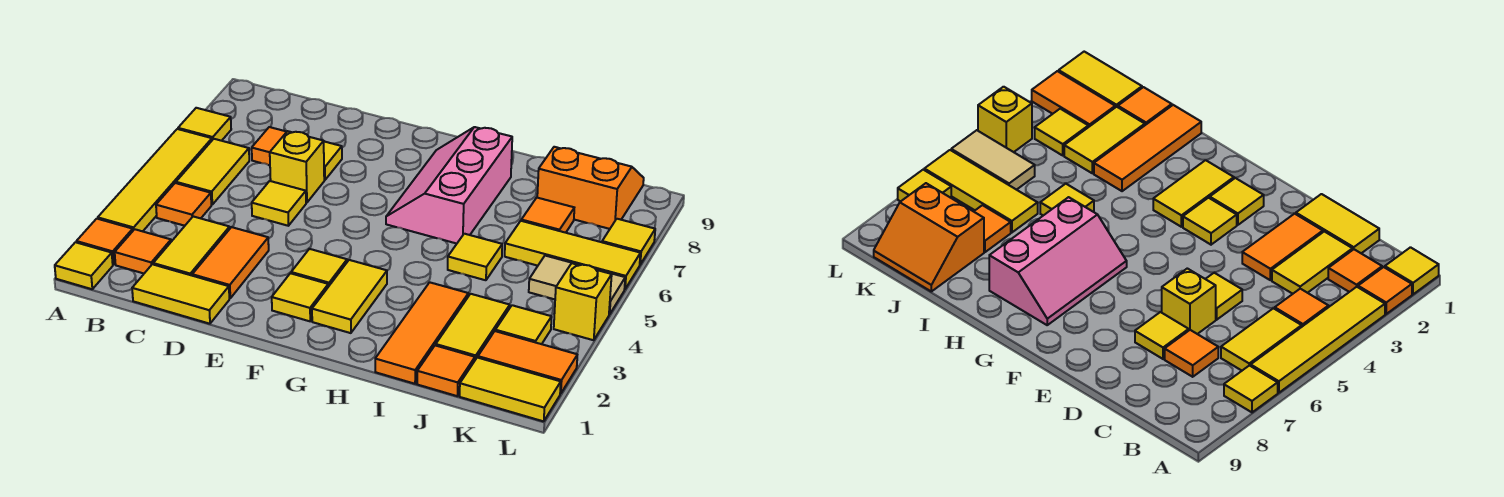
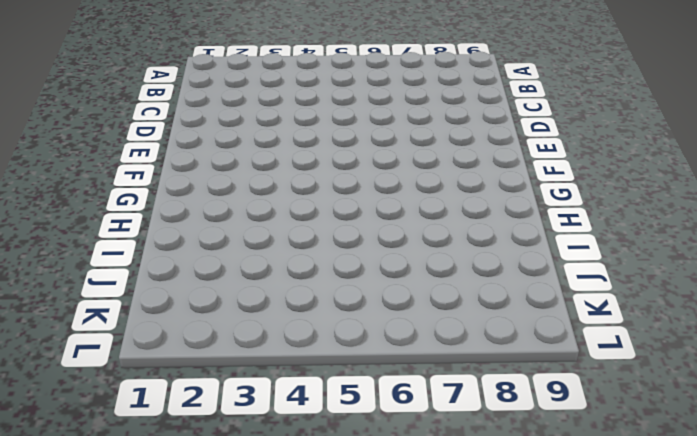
none -> yellow 1x1 tile [55,242,113,289]
none -> orange 1x1 tile [76,219,133,265]
none -> yellow 1x4 tile [98,129,212,231]
none -> yellow 1x1 tile [178,108,231,141]

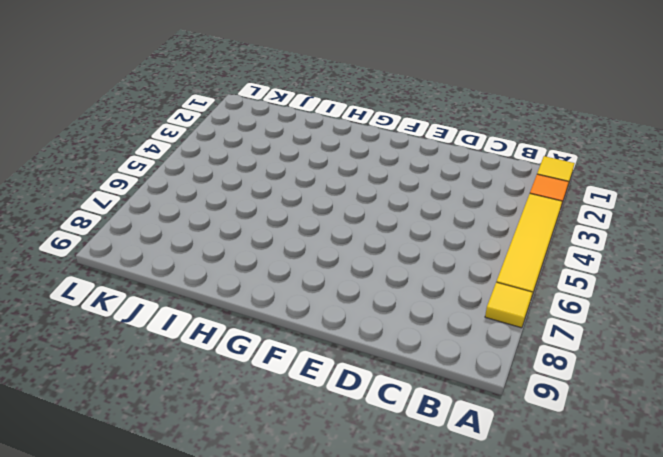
none -> orange 1x1 tile [115,229,171,273]
none -> orange 1x1 tile [156,183,211,226]
none -> yellow 1x2 tile [176,139,249,205]
none -> yellow 1x2 tile [132,264,229,324]

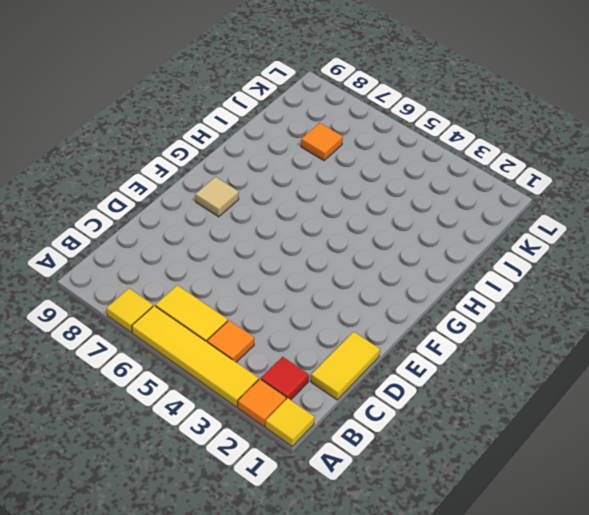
red 1x1 tile [261,357,309,400] -> orange 1x1 tile [115,229,171,273]
tan 1x1 tile [195,177,239,217] -> none
none -> yellow 1x2 tile [153,216,230,275]
none -> orange 1x1 tile [252,127,286,165]
none -> orange 1x2 tile [192,227,269,298]
none -> yellow 1x1 tile [252,181,306,226]

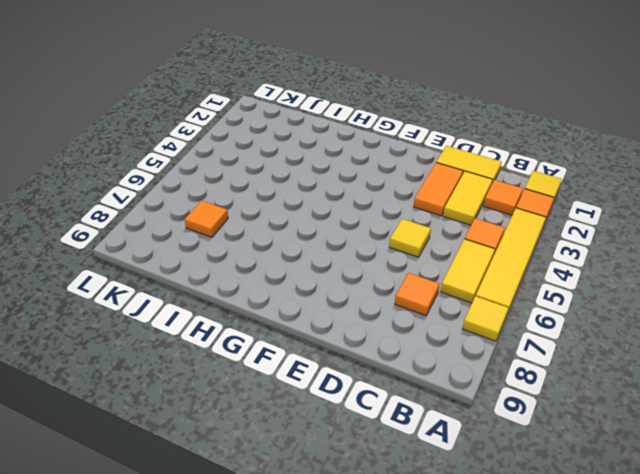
none -> yellow 1x1 brick [270,131,324,203]
none -> yellow 1x1 tile [324,141,342,180]
none -> yellow 1x1 tile [272,273,328,321]
none -> yellow 1x1 tile [291,249,347,287]

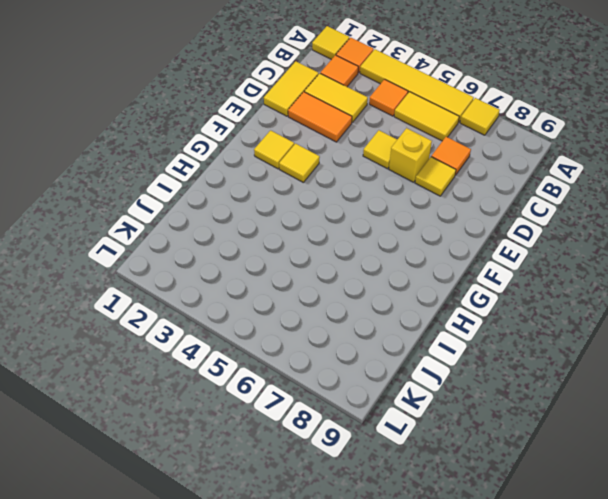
none -> yellow 1x2 tile [312,260,387,333]
none -> pink 2x3 slope [386,127,512,244]
none -> orange 1x3 tile [375,282,468,384]
none -> yellow 1x1 tile [448,234,502,280]

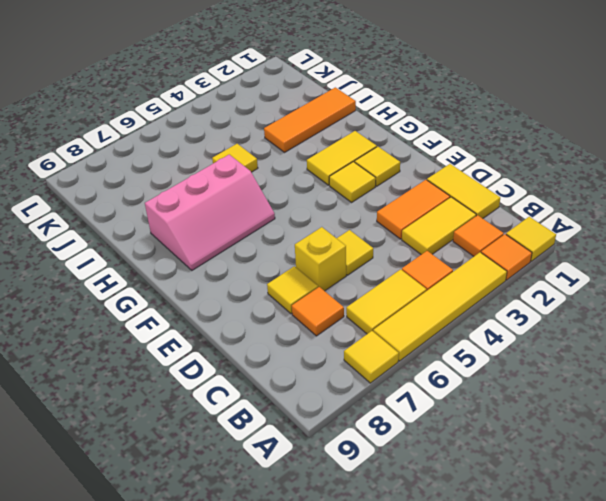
none -> orange 1x1 tile [417,345,475,396]
none -> yellow 1x2 tile [436,294,510,360]
none -> yellow 1x3 tile [505,221,640,289]
none -> orange 1x1 tile [521,198,574,233]

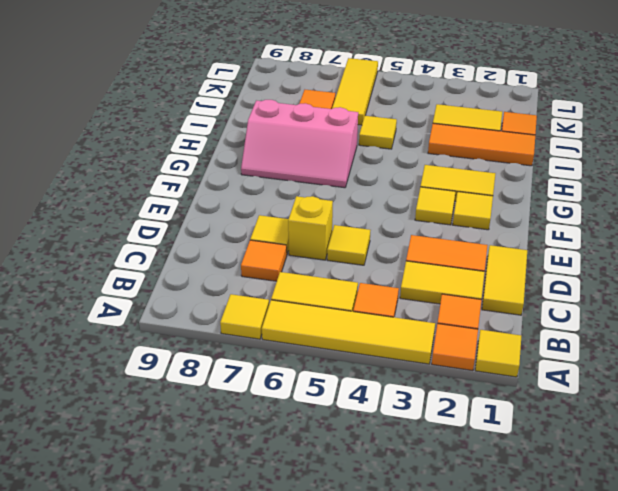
none -> orange 2x2 slope [537,147,644,229]
none -> yellow 1x2 tile [460,358,561,421]
none -> orange 1x2 tile [478,331,577,394]
none -> yellow 1x1 tile [495,305,552,344]

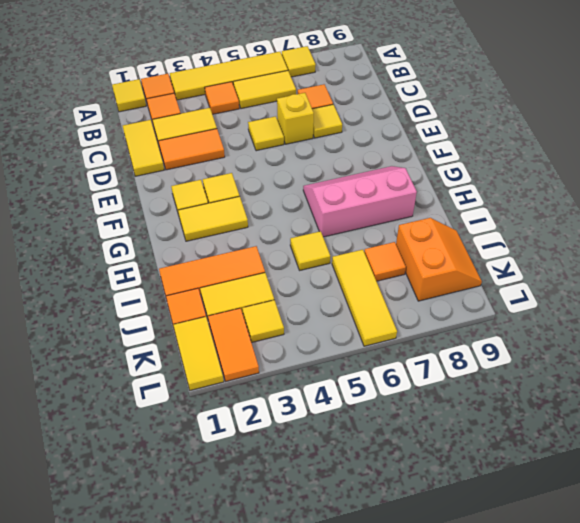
none -> tan 1x2 tile [529,256,625,315]
none -> yellow 1x1 brick [554,263,612,340]
none -> yellow 1x1 tile [602,219,655,264]

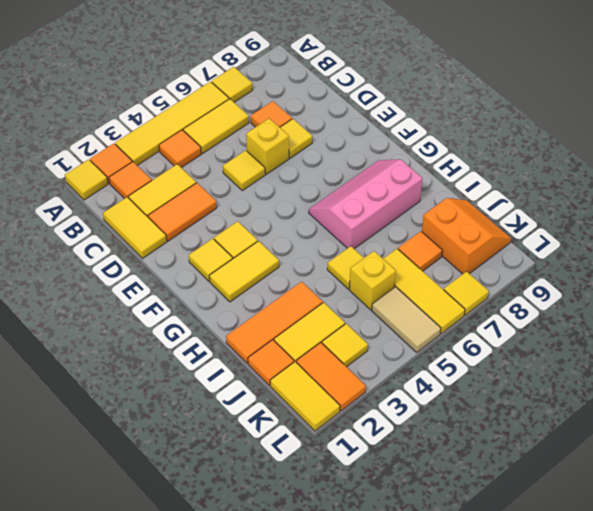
yellow 1x1 brick [349,251,396,310] -> yellow 1x1 brick moved to [554,263,612,340]

